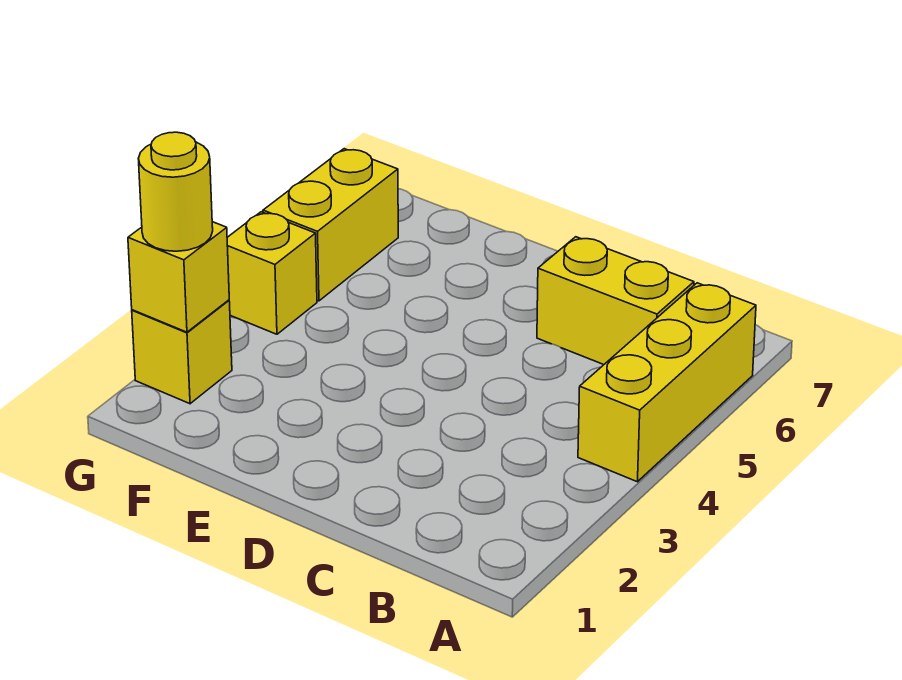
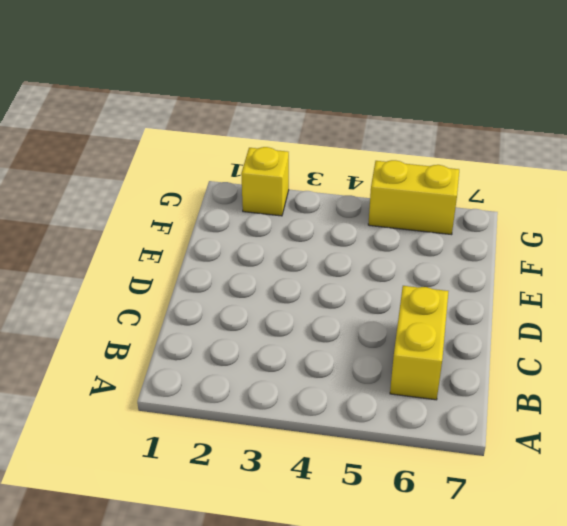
none -> yellow 1x3 brick [578,283,756,482]
none -> yellow 1x1 brick [227,212,317,334]

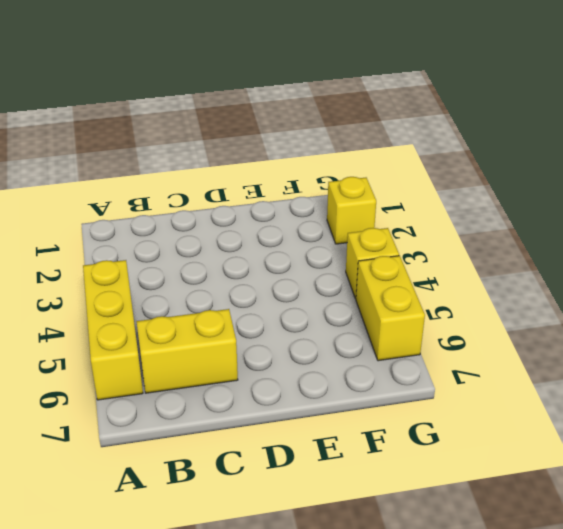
none -> yellow 1x1 brick [128,222,229,332]
none -> yellow 1x1 round brick [138,132,213,251]

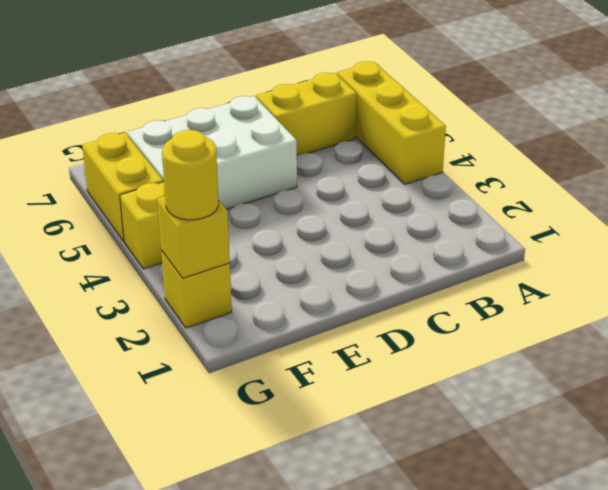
white 2x3 brick [127,96,297,209] -> none

